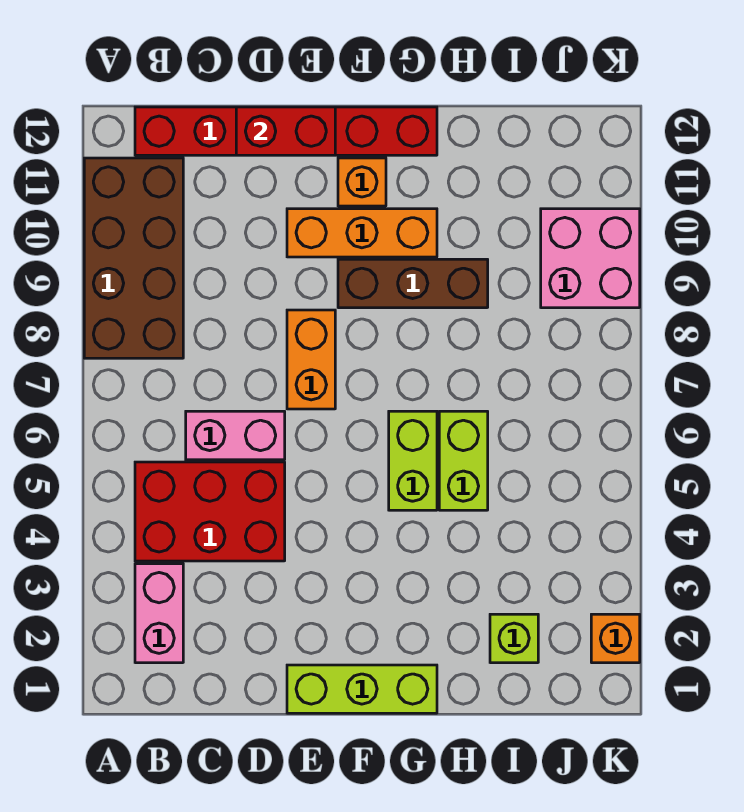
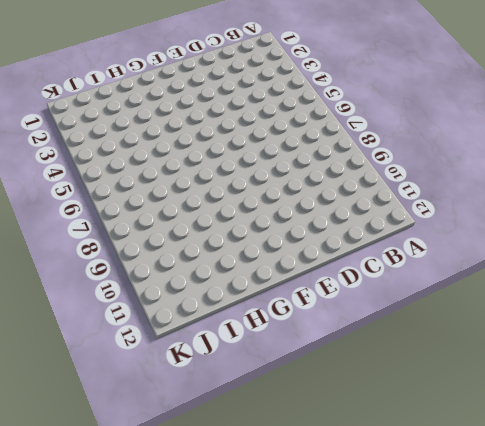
none -> brown 2x4 brick [84,158,183,358]
none -> pink 1x2 brick [135,564,183,663]
none -> red 2x3 brick [135,462,285,561]

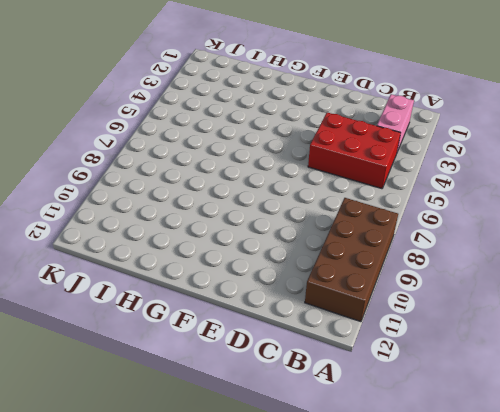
none -> red 1x6 brick [135,107,437,155]
none -> pink 1x2 brick [186,411,285,460]
none -> lime 1x3 brick [287,665,437,713]

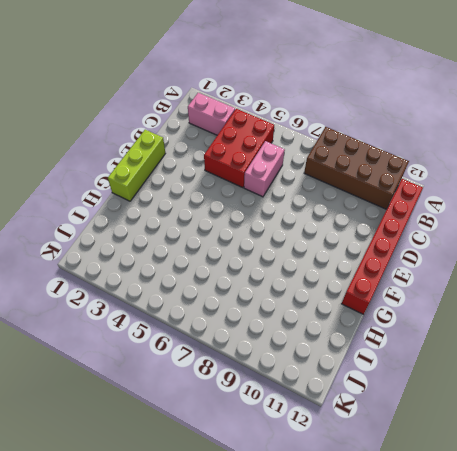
none -> orange 1x2 brick [287,310,335,409]
none -> orange 1x3 brick [287,209,437,257]
none -> brown 1x3 brick [338,259,488,308]

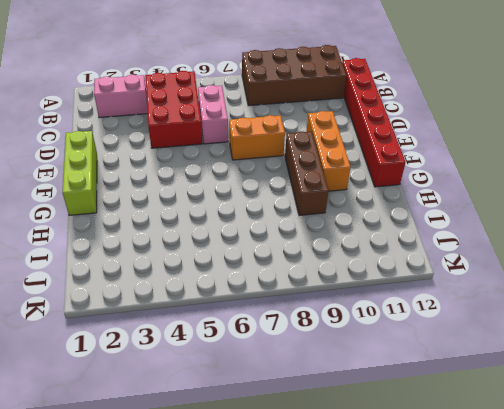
none -> orange 1x1 brick [338,158,386,206]
none -> lime 1x2 brick [389,411,437,510]
none -> lime 1x2 brick [439,411,488,510]

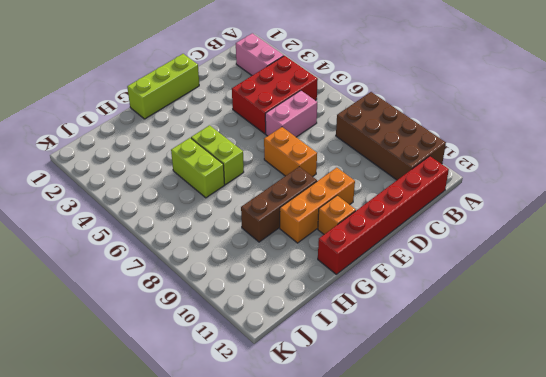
none -> lime 1x1 brick [490,614,538,663]
none -> pink 2x2 brick [541,209,640,308]
none -> orange 1x1 brick [591,614,640,663]

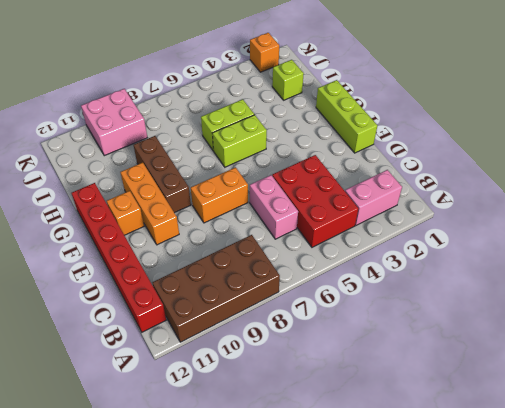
none -> red 1x2 brick [236,107,335,155]

